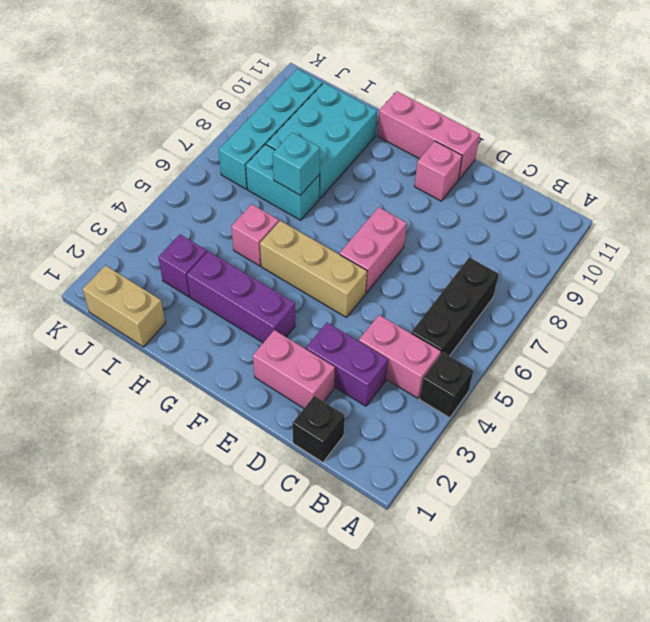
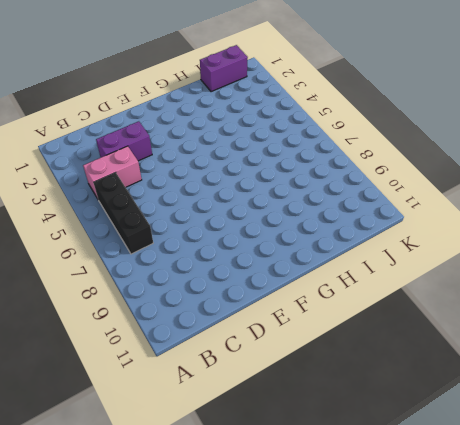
purple 1x2 brick [200,45,248,92] -> tan 1x2 brick [83,265,165,347]
none -> black 1x1 brick [420,352,473,418]
none -> black 1x1 brick [292,396,345,462]
none -> pink 1x2 brick [253,330,335,408]

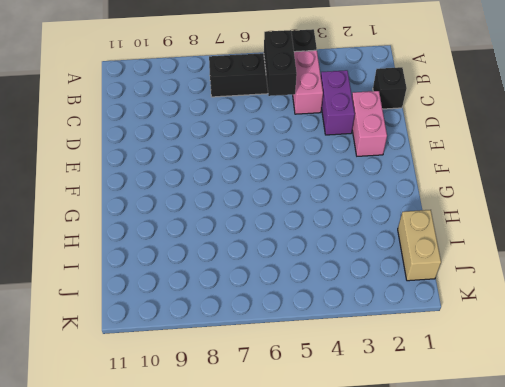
black 1x2 brick [264,30,297,96] -> none
none -> tan 1x3 brick [260,221,367,317]
none -> pink 1x2 brick [340,207,407,293]
none -> pink 1x1 brick [415,141,462,201]

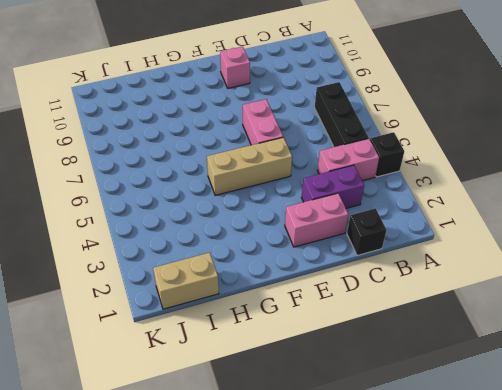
none -> pink 1x3 brick [377,91,480,180]
none -> purple 1x3 brick [187,251,295,343]
none -> pink 1x1 brick [231,204,279,266]

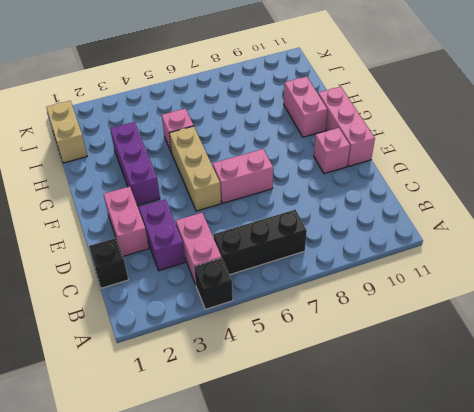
pink 1x2 brick [284,77,327,137] -> cyan 2x3 brick [266,83,377,198]
none -> cyan 1x2 brick [246,144,320,220]
none -> purple 1x1 brick [158,234,207,297]
none -> cyan 1x4 brick [219,69,323,189]

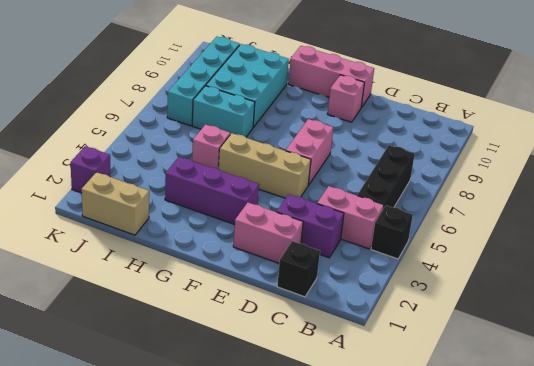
purple 1x1 brick [71,146,111,193] -> purple 1x1 brick moved to [158,234,207,297]
none -> cyan 1x1 brick [272,132,320,195]

